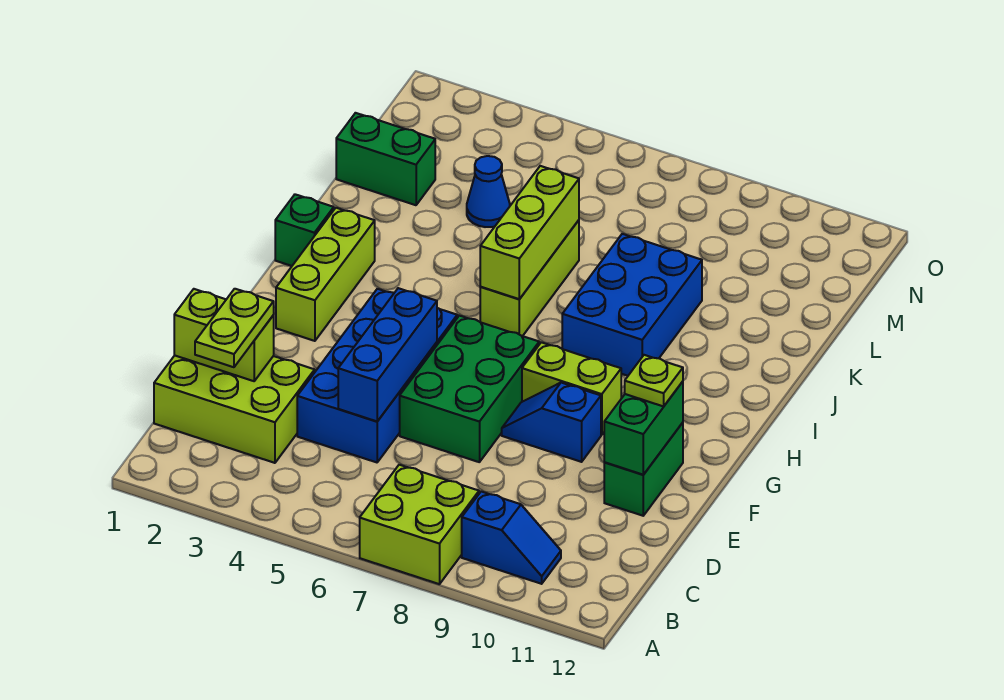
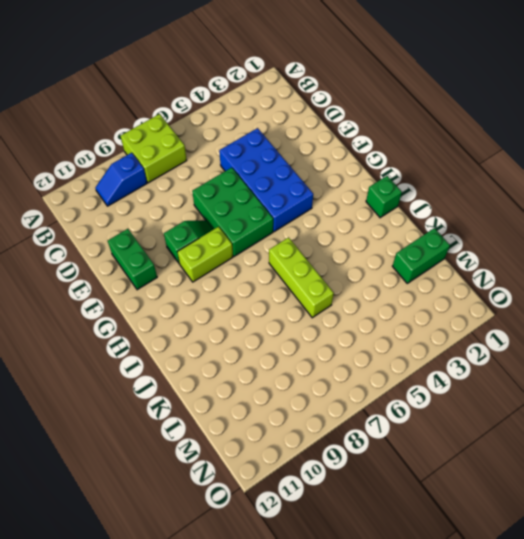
green 1x2 slope [164,220,213,264] -> blue 1x2 slope [502,383,601,462]
none -> lime 2x3 brick [154,355,315,463]
none -> lime 1x3 brick [276,208,375,341]
none -> blue 2x3 brick [562,234,702,376]

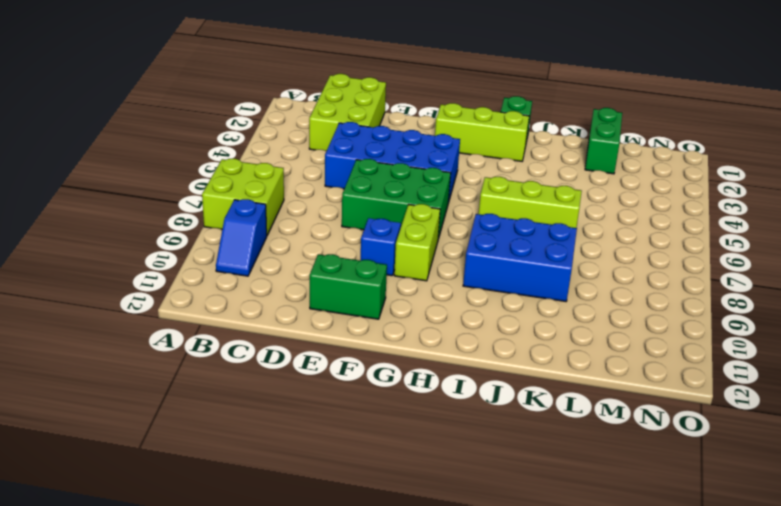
none -> blue 1x1 cone [467,156,510,227]
none -> lime 1x2 brick [174,289,274,381]
none -> blue 1x3 brick [338,288,437,421]

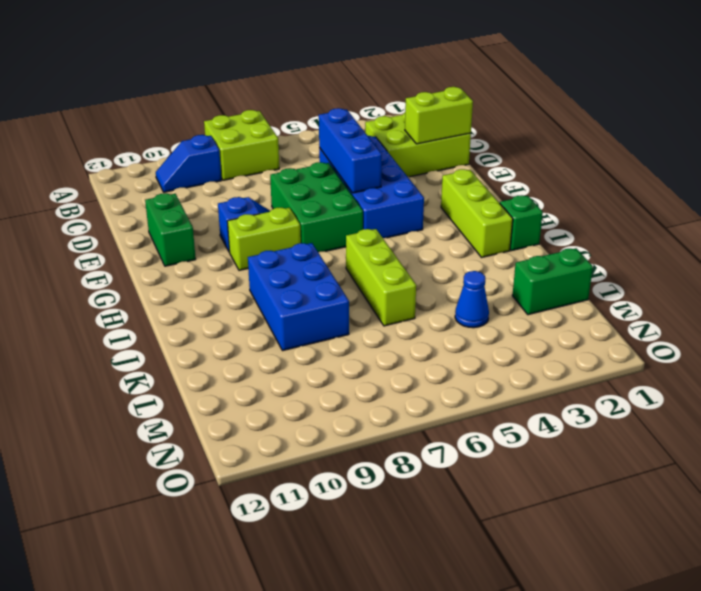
none -> green 1x2 brick [604,381,683,475]
none -> lime 1x3 brick [480,166,579,299]
none -> lime 1x2 plate [195,289,274,367]

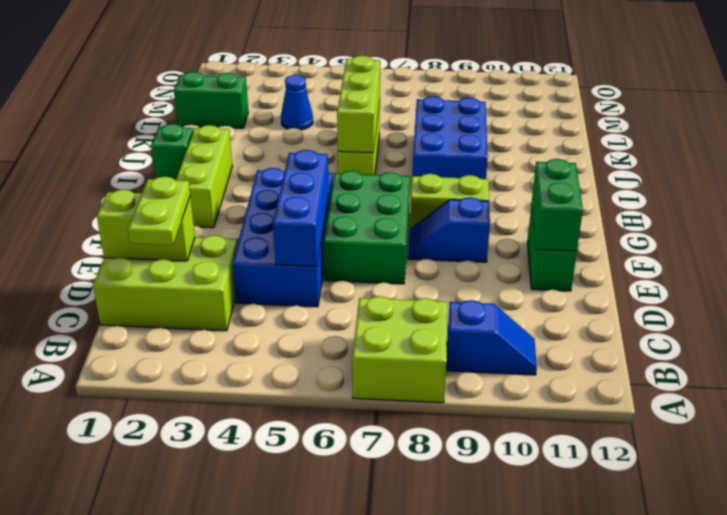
none -> lime 1x1 plate [625,355,683,406]

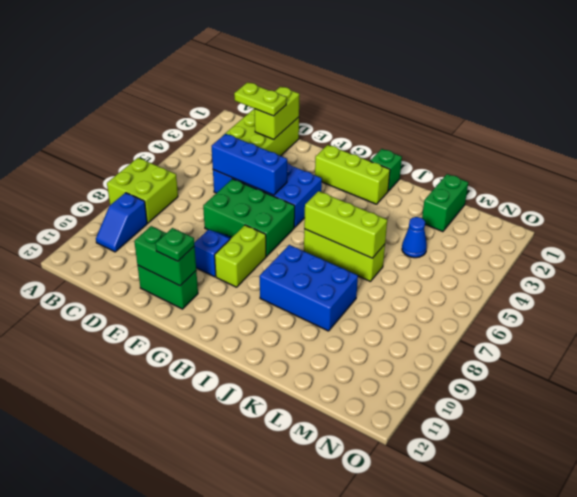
green 1x1 plate [156,228,194,261] -> lime 1x1 plate [625,355,683,406]

